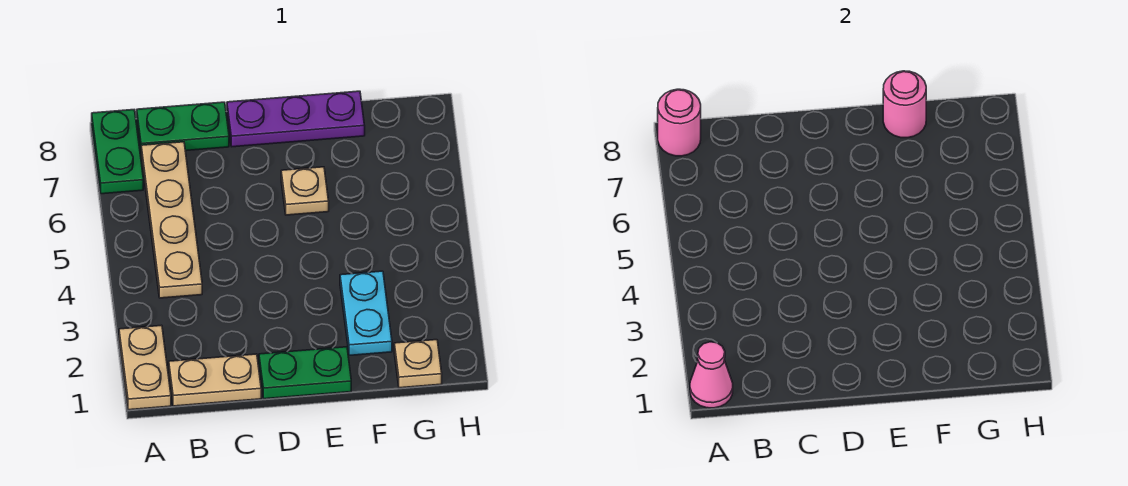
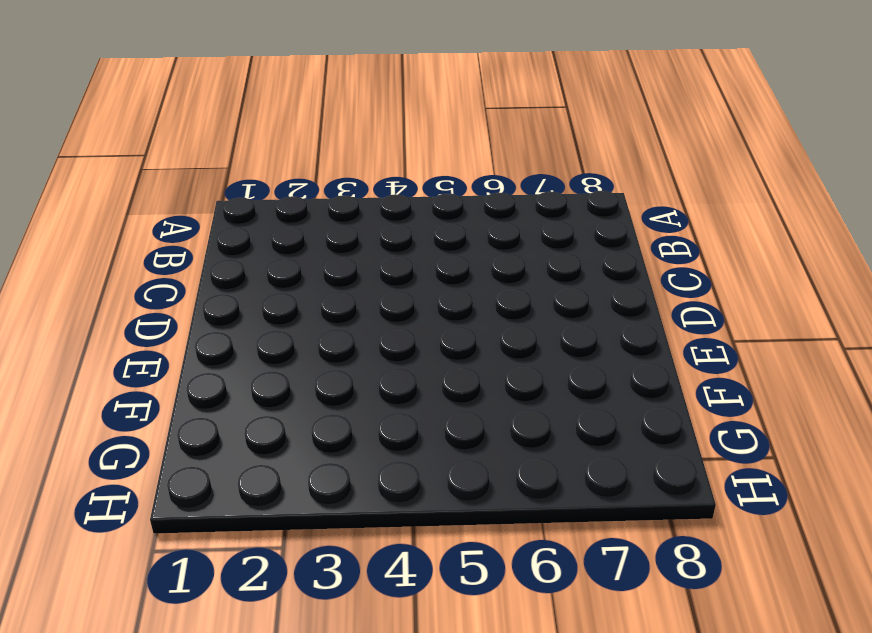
none -> tan 1x2 plate [119,325,171,410]
none -> green 1x2 plate [92,110,143,194]
none -> tan 1x2 plate [169,354,261,406]

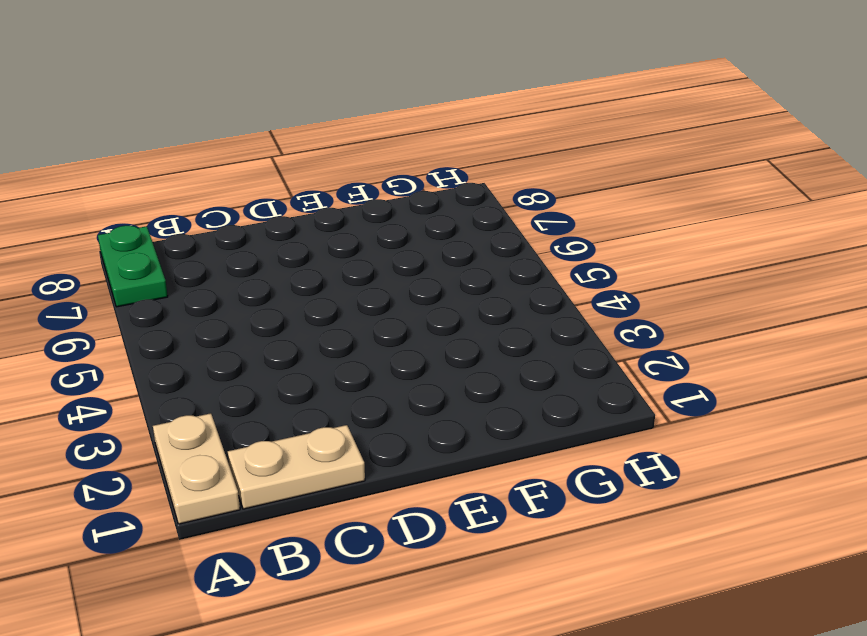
none -> tan 1x4 plate [141,142,202,298]
none -> green 1x2 plate [137,102,229,151]
none -> green 1x2 plate [259,347,351,399]

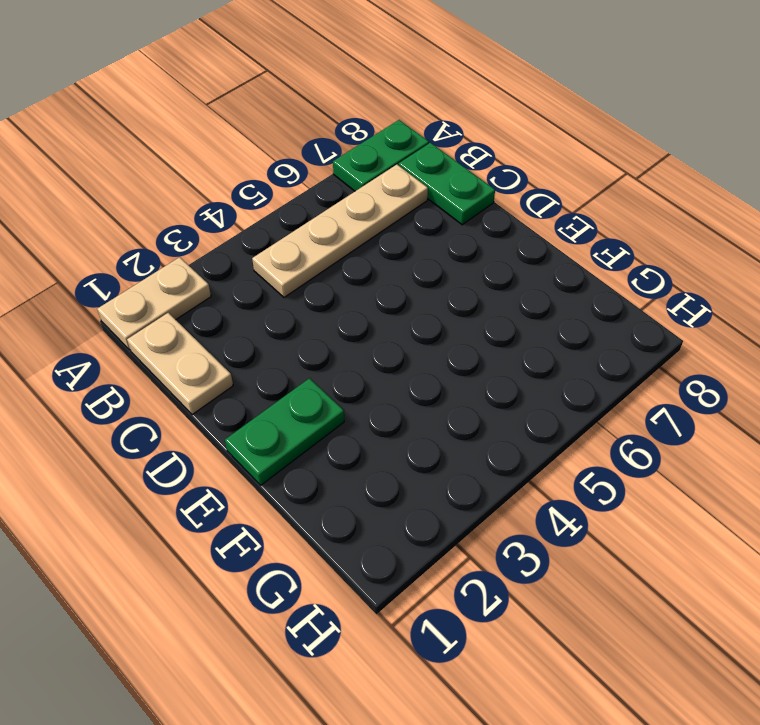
green 1x2 plate [225,378,344,485] -> green 1x2 plate turned to [259,347,351,399]
none -> purple 1x3 plate [227,91,365,147]
none -> tan 1x1 plate [281,167,329,215]
none -> cyan 1x2 plate [340,271,392,355]

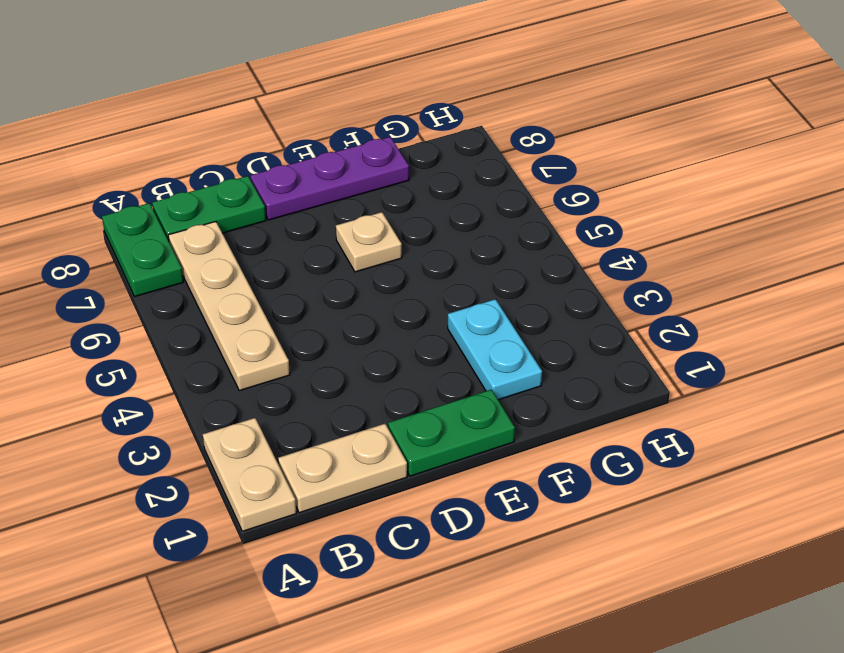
none -> tan 1x1 plate [394,340,442,388]
none -> pink 1x1 cone [690,342,733,408]
none -> pink 1x1 round brick [658,89,701,156]

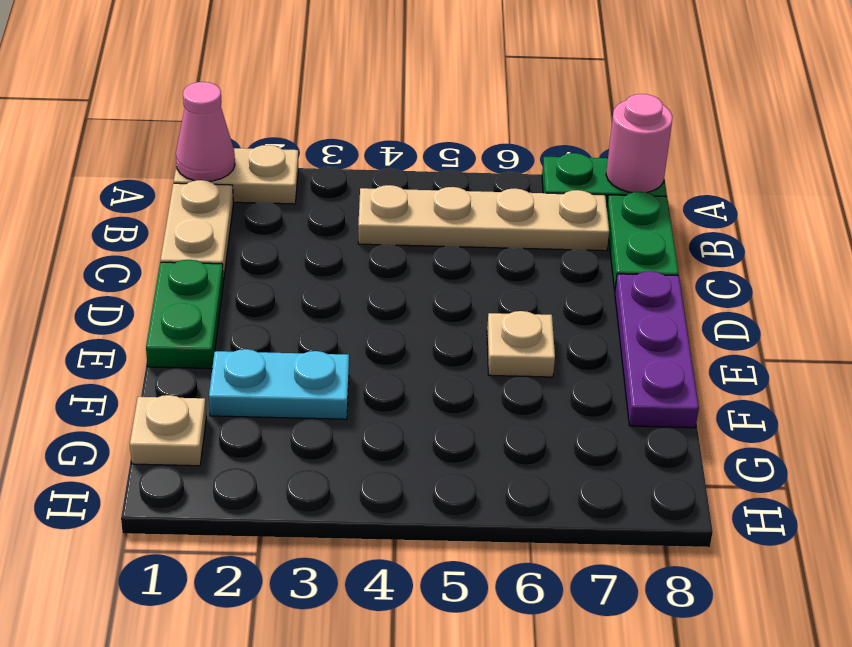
none -> pink 1x1 round brick [883,71,926,138]

